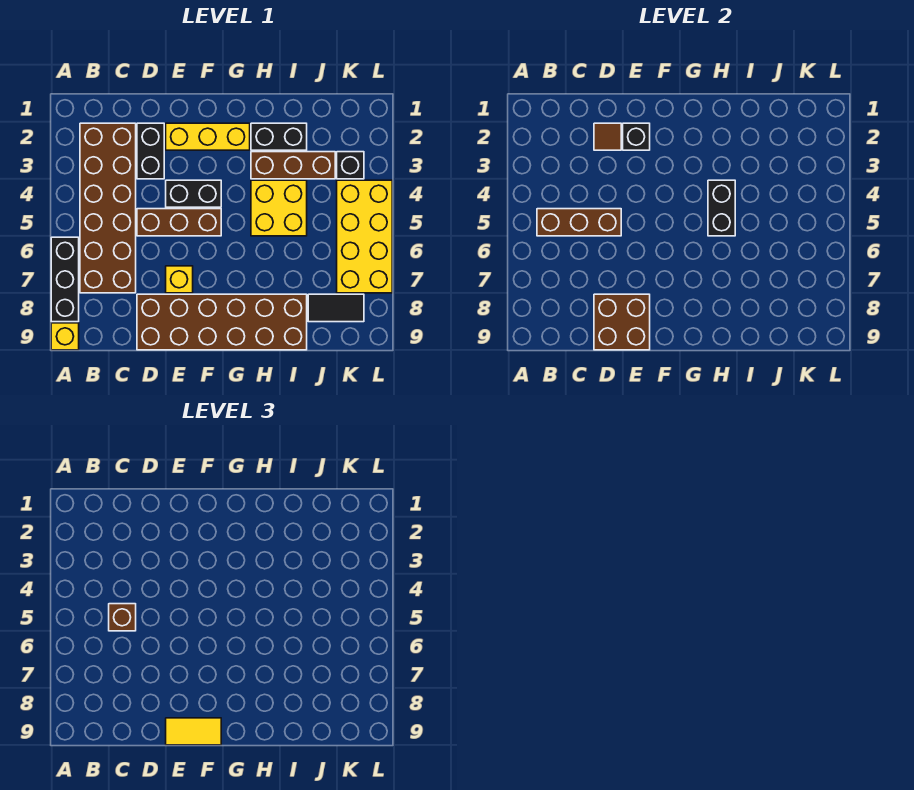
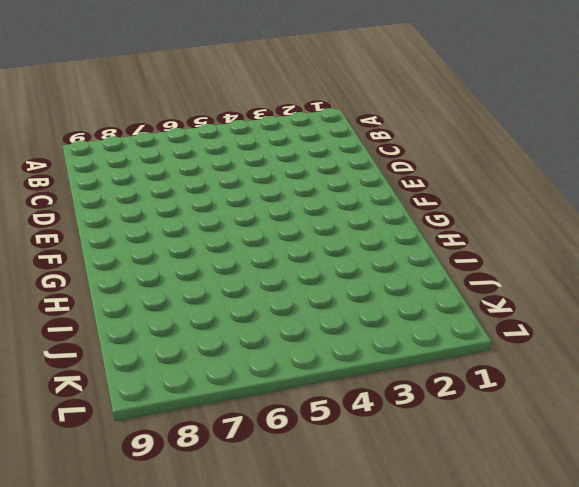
none -> black 1x3 brick [51,237,79,322]
none -> yellow 1x1 brick [51,323,79,350]
none -> brown 2x6 brick [80,123,136,293]

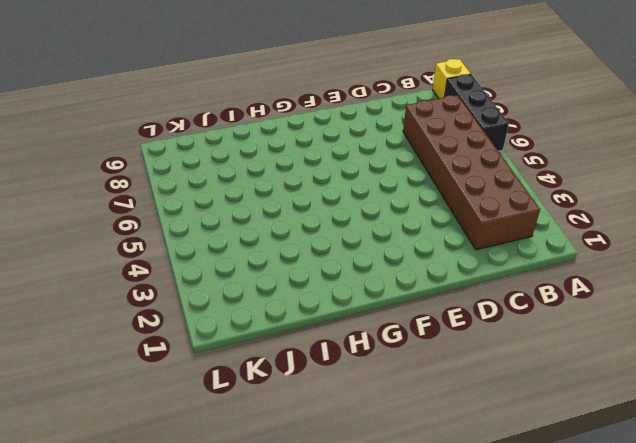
none -> black 1x2 brick [137,123,164,179]
none -> brown 1x3 brick [137,209,221,236]
none -> brown 2x6 brick [137,294,307,350]

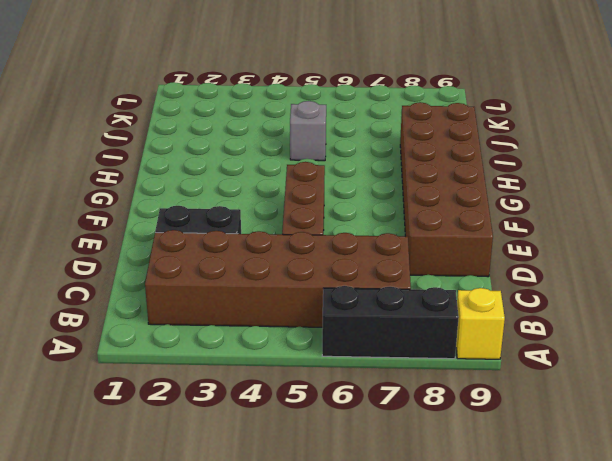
grey 1x1 brick [290,101,326,161] -> yellow 2x2 brick [251,180,307,236]
none -> yellow 1x3 brick [166,123,250,150]
none -> black 1x2 brick [166,180,221,207]
none -> yellow 1x1 brick [166,266,193,293]

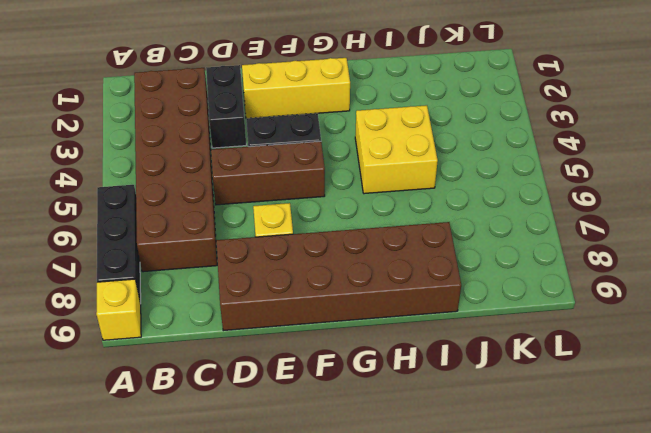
none -> black 1x2 brick [251,123,307,150]
none -> brown 1x3 brick [251,152,335,179]
none -> black 1x2 tile [308,294,364,322]

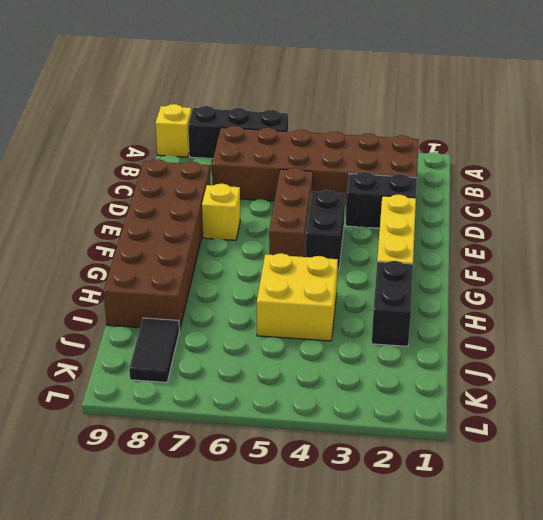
none -> brown 1x3 brick [251,152,335,179]
none -> black 1x1 brick [337,152,364,179]
none -> yellow 2x4 brick [337,180,392,293]

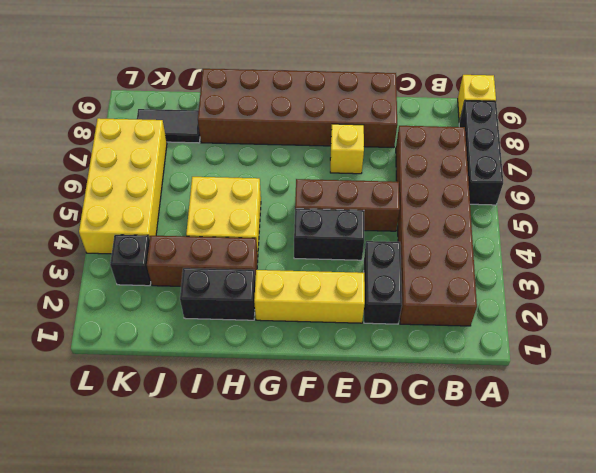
none -> brown 1x3 brick [537,209,621,236]
none -> brown 1x1 tile [594,123,621,150]
none -> brown 2x2 brick [594,294,650,350]

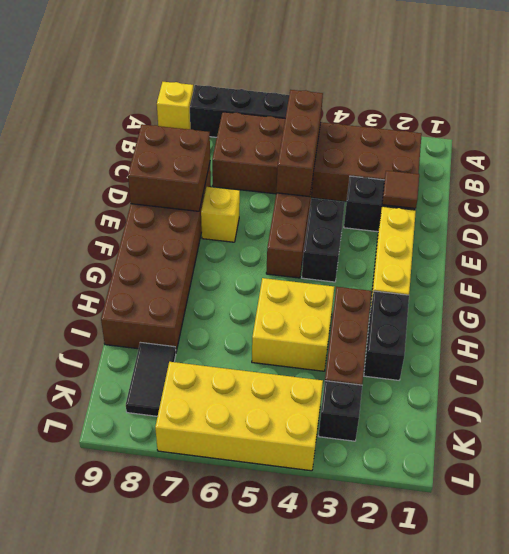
none -> black 1x1 brick [623,123,650,150]
none -> black 1x2 brick [708,180,735,236]
none -> brown 1x1 brick [109,604,136,631]

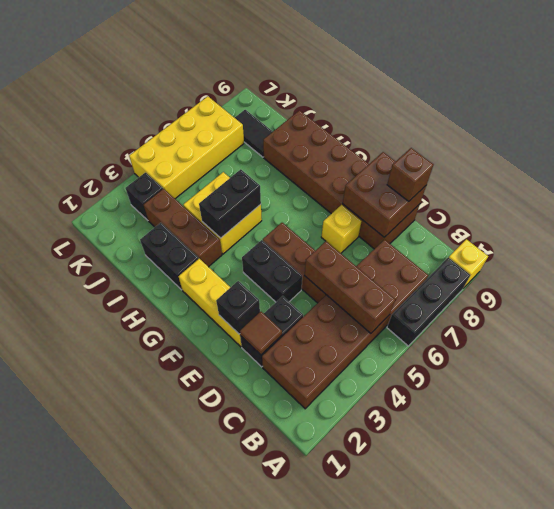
brown 1x1 brick [387,148,434,201] -> brown 1x1 brick moved to [109,604,136,631]
none -> yellow 1x2 tile [166,718,221,745]

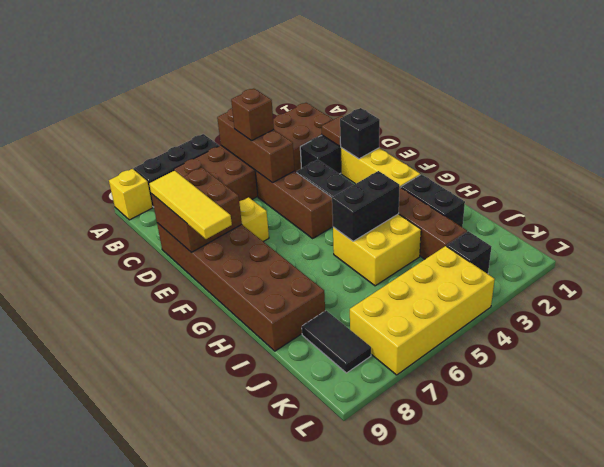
yellow 1x3 tile [149,171,232,239] -> yellow 1x2 tile [166,718,221,745]

